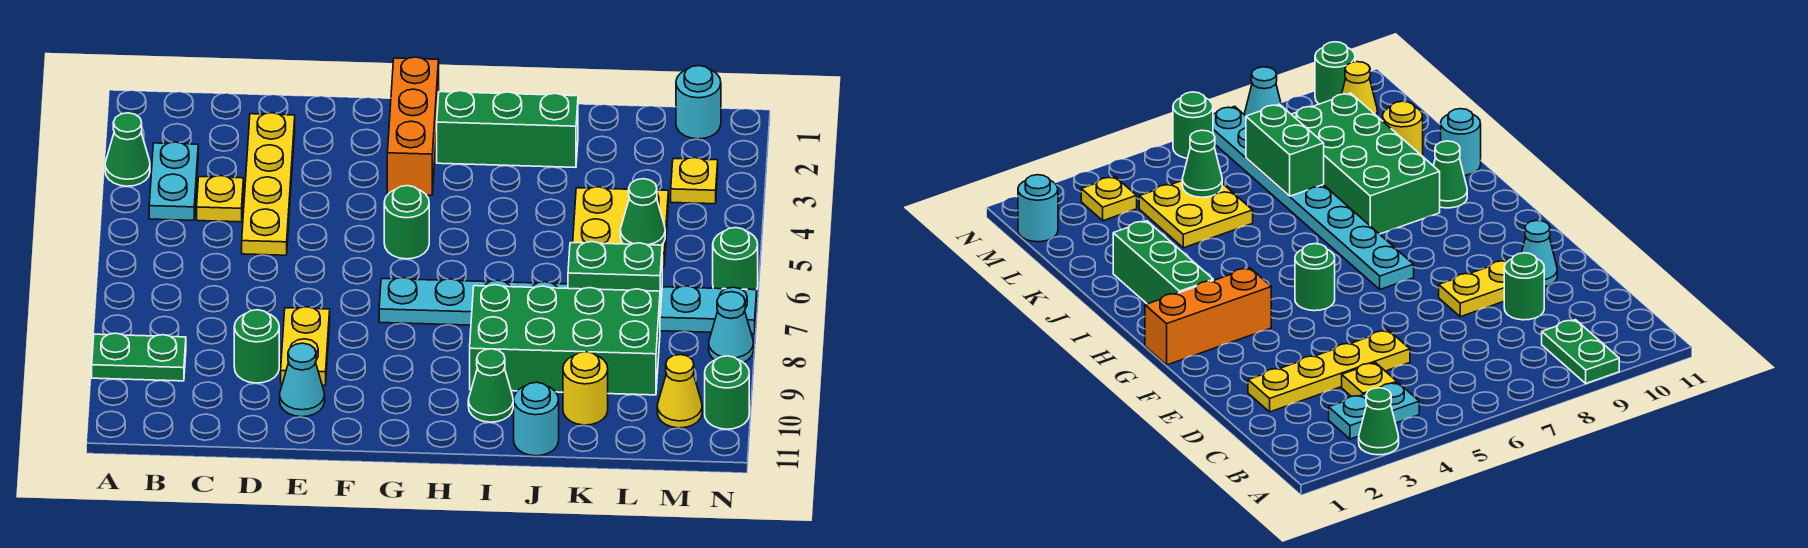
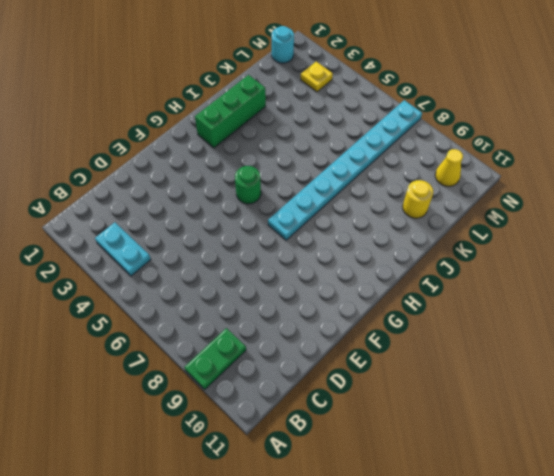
none -> green 1x1 cone [105,113,150,186]
none -> yellow 1x1 plate [197,176,243,222]
none -> yellow 1x4 plate [242,113,295,255]

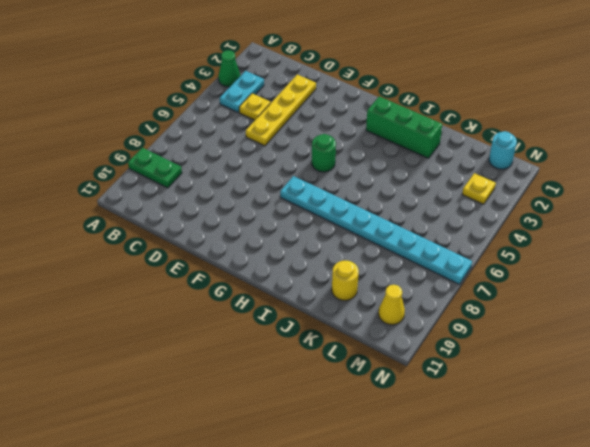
none -> green 1x1 round brick [234,310,279,383]
none -> yellow 1x2 plate [281,307,330,385]
none -> cyan 1x1 cone [280,343,325,417]

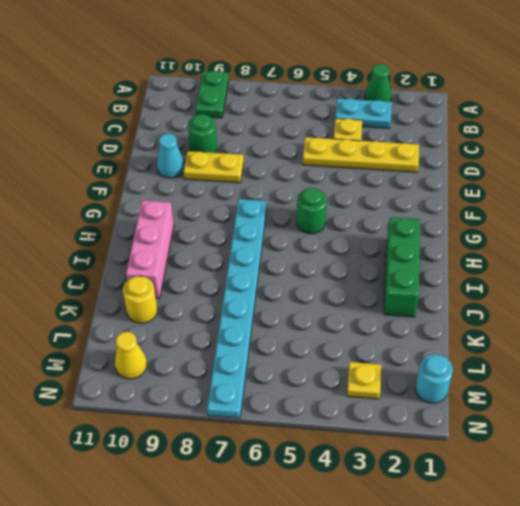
pink 1x3 brick [126,200,174,298] -> green 1x1 cone [468,349,513,422]
none -> orange 1x3 brick [387,57,439,195]
none -> green 2x4 brick [470,285,660,395]
none -> cyan 1x1 round brick [514,382,559,456]

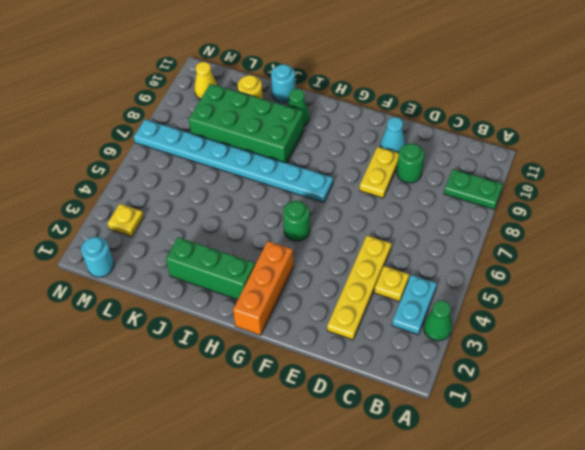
none -> yellow 2x2 plate [573,187,668,267]
none -> green 1x1 round brick [713,228,758,290]
none -> cyan 1x1 cone [709,292,754,363]

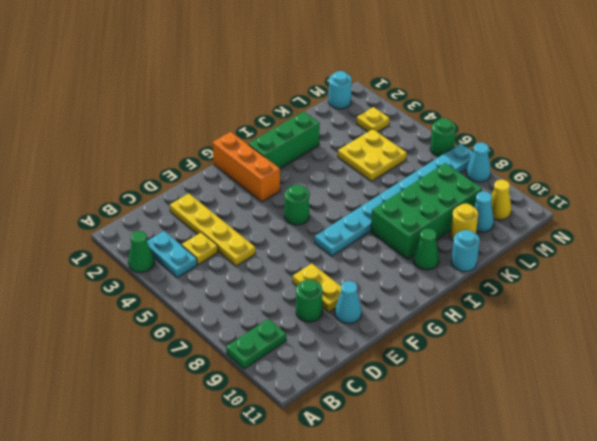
cyan 1x1 cone [474,192,494,232] -> none
none -> green 1x1 round brick [705,356,749,429]
none -> green 1x2 brick [568,242,662,313]
none -> green 1x1 cone [620,179,665,245]

